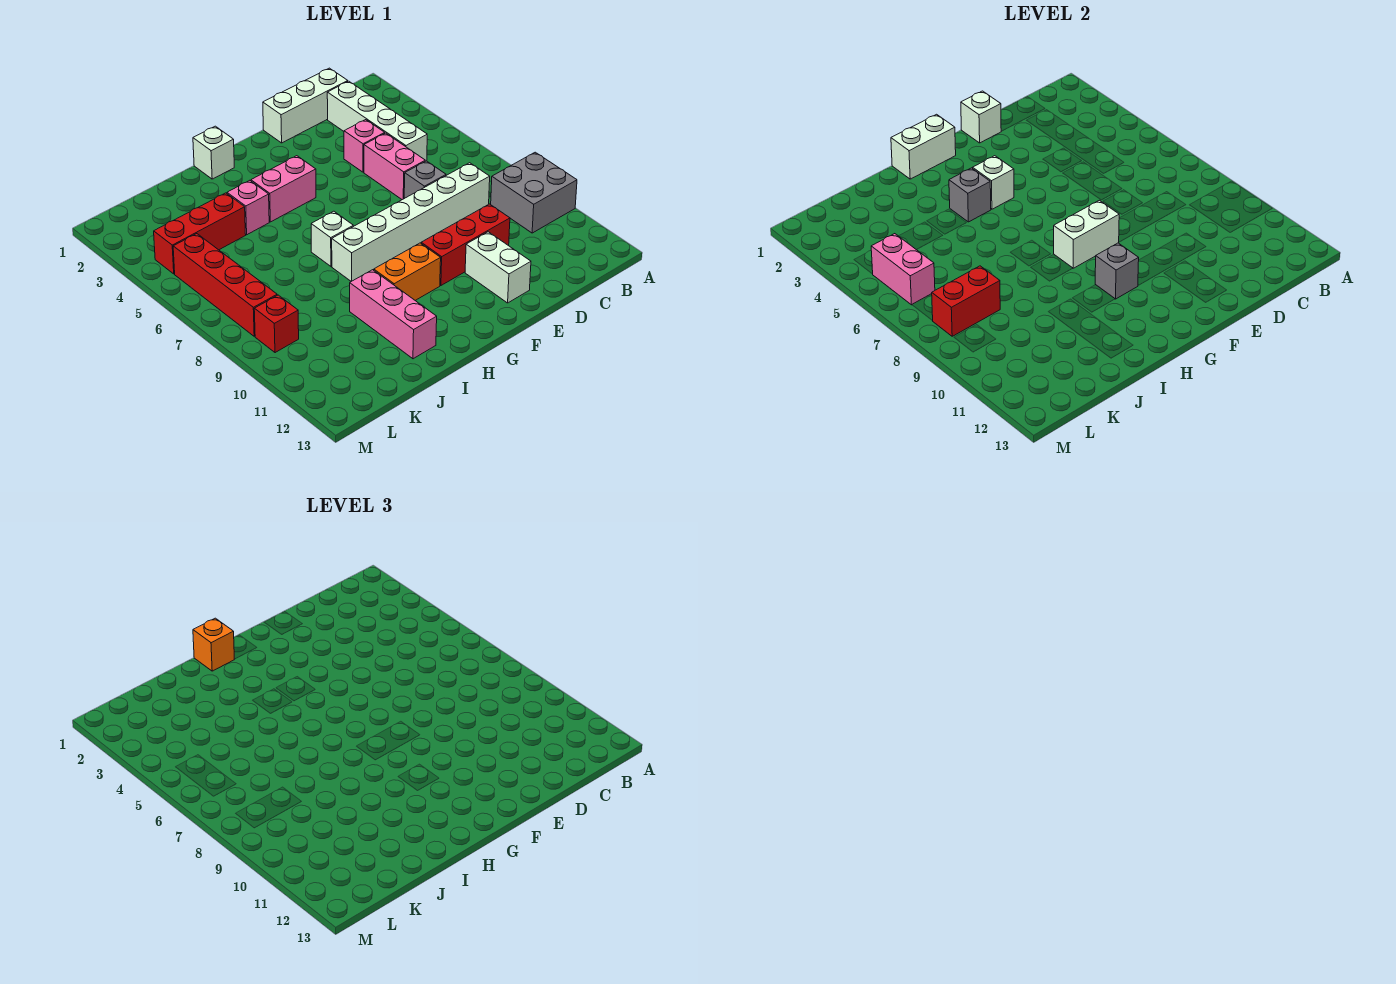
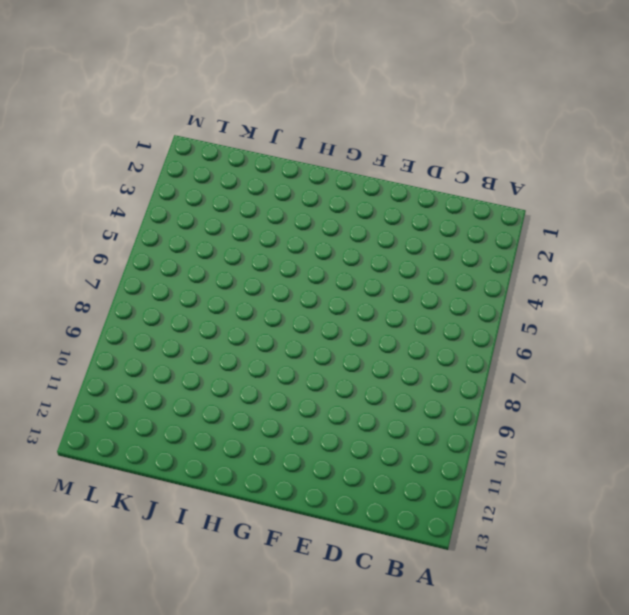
none -> grey 2x2 brick [491,152,577,233]
none -> white 1x3 brick [263,68,348,143]
none -> white 1x4 brick [327,81,427,161]

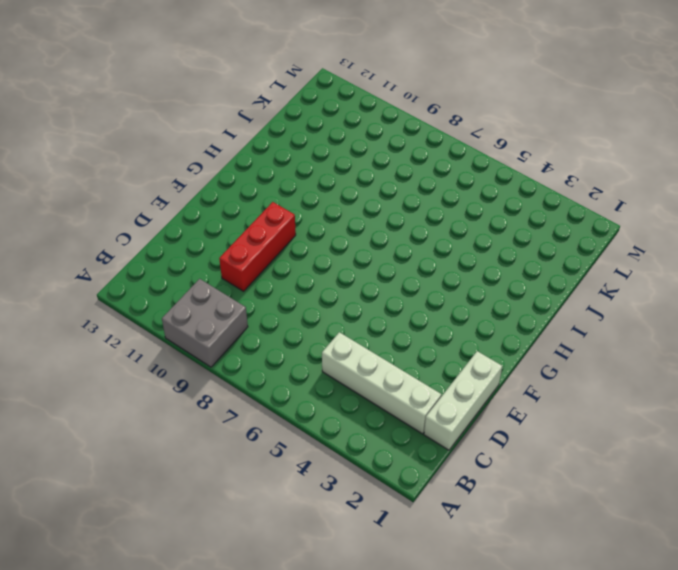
none -> white 1x6 brick [332,163,490,282]
none -> pink 1x1 brick [344,120,385,172]
none -> pink 1x2 brick [364,133,425,200]

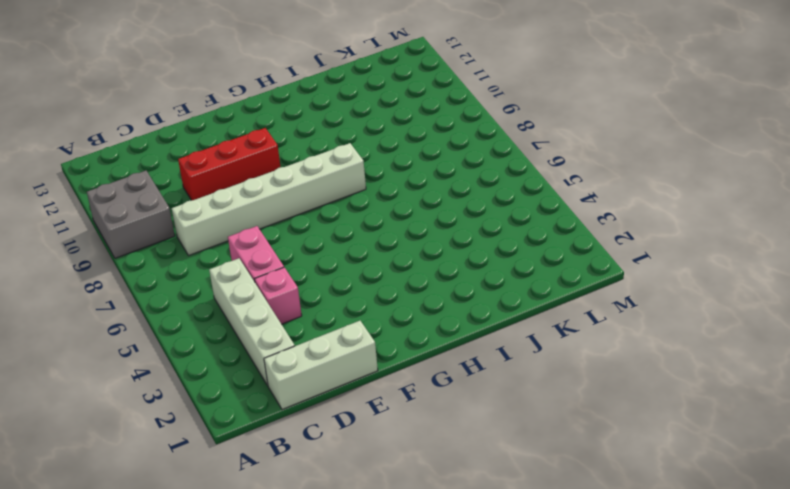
none -> grey 1x1 brick [404,161,446,198]
none -> white 1x2 brick [465,232,531,303]
none -> pink 1x2 brick [251,156,316,222]

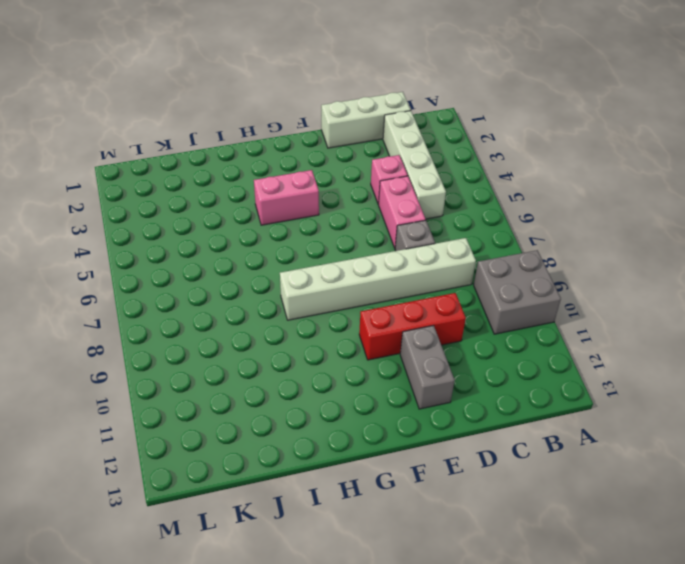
grey 1x2 brick [400,325,455,409] -> white 1x2 brick [465,232,531,303]
none -> orange 1x2 brick [374,243,441,301]
none -> white 1x1 brick [193,126,234,179]
none -> white 1x1 brick [311,211,353,266]

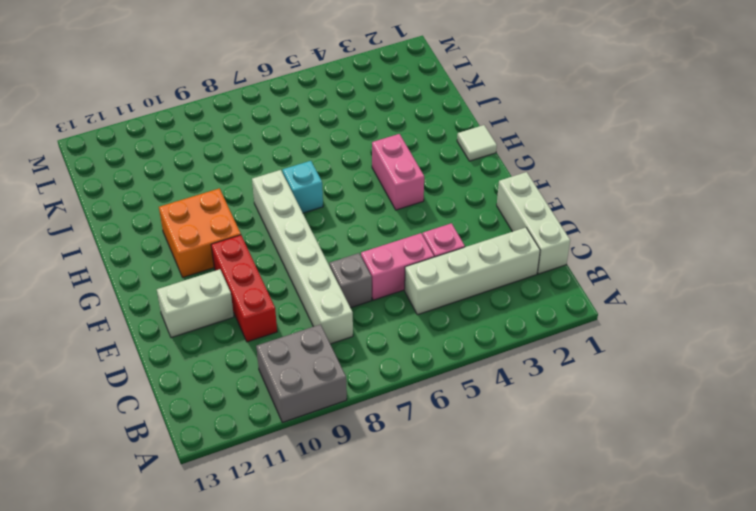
orange 2x2 brick [159,188,241,277] -> orange 1x2 brick [374,243,441,301]
white 1x1 tile [457,125,497,161] -> white 1x1 brick [193,126,234,179]
cyan 1x1 brick [282,161,323,213] -> white 1x1 brick [311,211,353,266]
none -> pink 1x1 brick [227,180,269,235]
none -> pink 1x3 brick [350,270,437,359]
none -> red 1x3 brick [154,193,246,274]

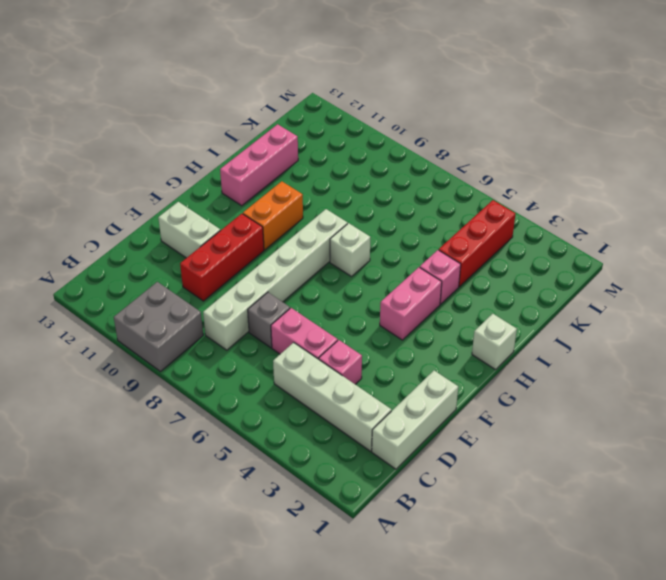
pink 1x3 brick [220,124,298,206] -> pink 1x3 brick turned to [350,270,437,359]
none -> red 1x4 brick [173,234,277,336]
none -> red 1x1 brick [254,295,299,353]
none -> white 1x1 brick [961,91,1001,143]

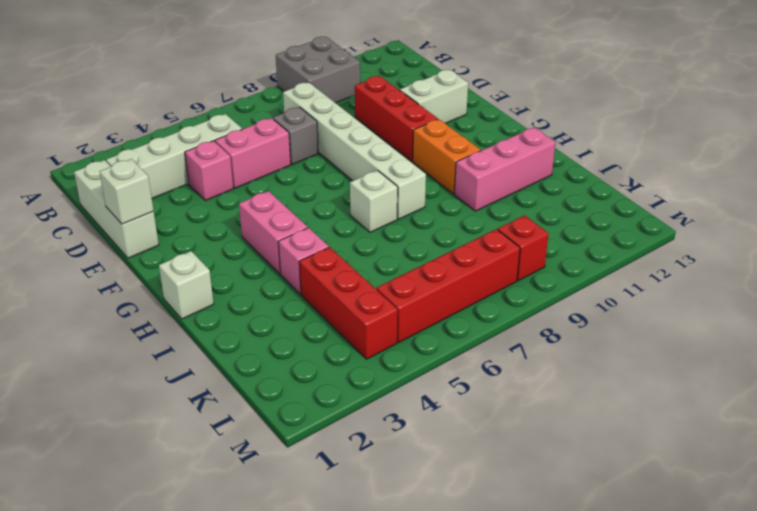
none -> white 1x2 brick [1054,200,1119,268]
none -> white 1x2 brick [891,114,956,179]
none -> white 1x1 brick [973,156,1014,209]

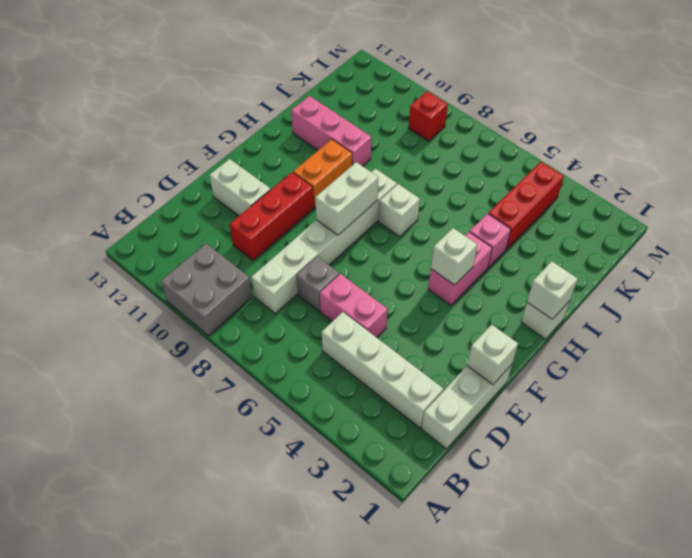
white 1x1 brick [527,261,578,319] -> white 1x2 brick [891,114,956,179]
none -> pink 1x1 brick [344,120,385,172]
none -> red 1x4 brick [173,234,277,336]
none -> grey 1x1 brick [1095,243,1139,299]

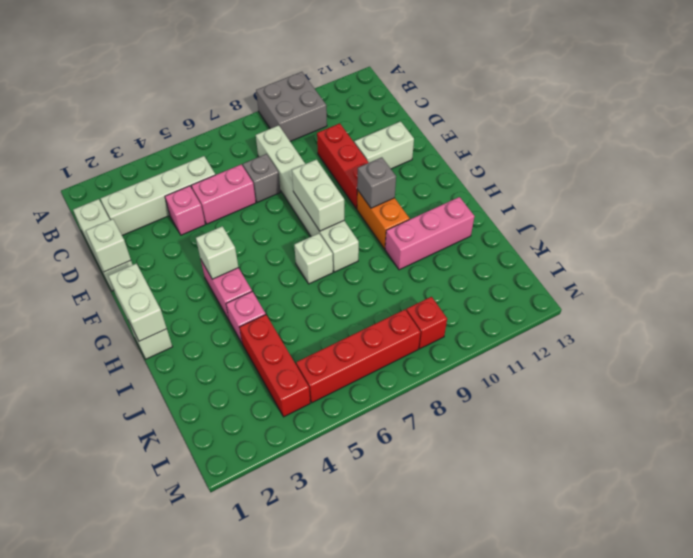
none -> grey 1x1 brick [949,168,991,222]
none -> red 1x2 brick [932,266,1000,336]
none -> pink 1x2 brick [871,234,935,305]

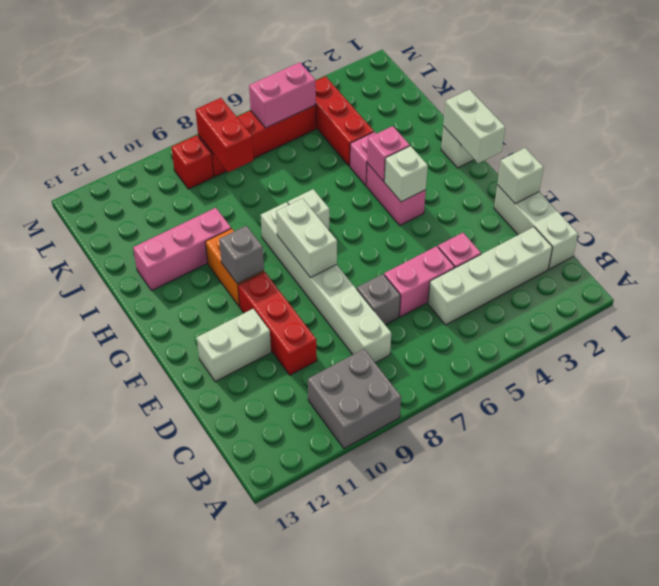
pink 1x1 brick [367,126,410,182] -> grey 1x1 brick [949,168,991,222]
none -> orange 1x1 brick [193,618,234,671]

